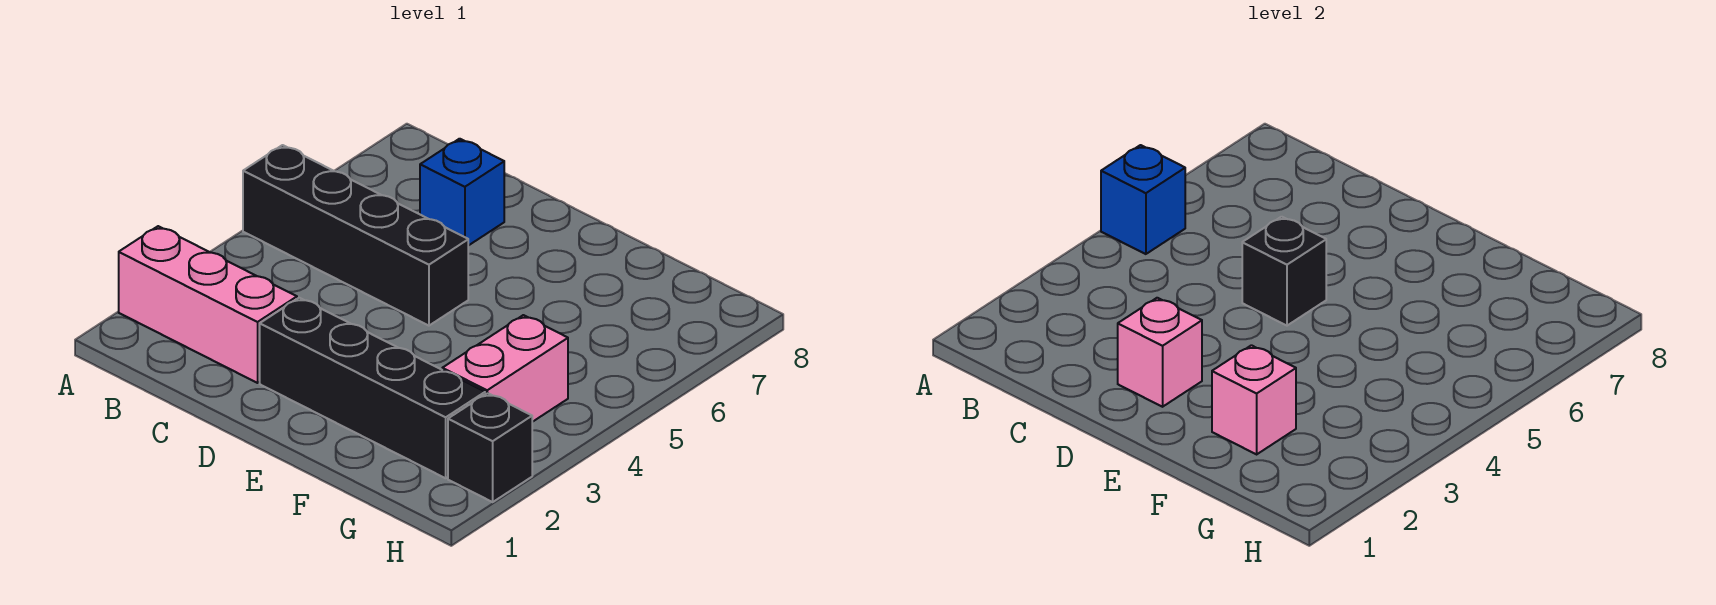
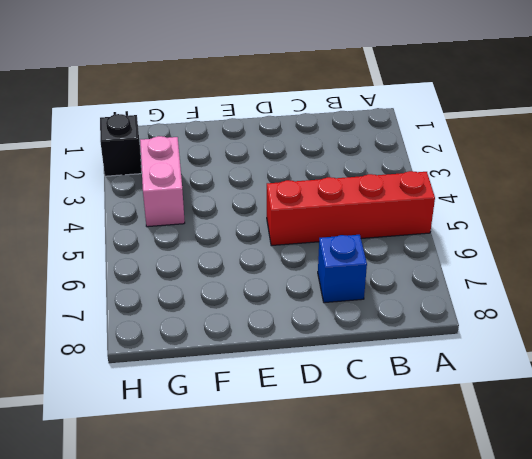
red 1x4 brick [267,171,435,246] -> black 1x4 brick [243,145,468,326]
none -> pink 1x3 brick [119,226,297,383]
none -> black 1x4 brick [260,298,485,478]

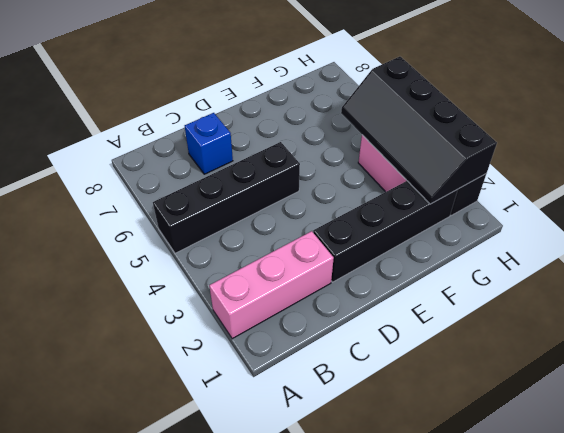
black 2x4 slope [341,57,497,204] -> none
none -> blue 1x1 brick [1101,145,1185,254]
none -> pink 1x1 brick [1118,298,1202,407]

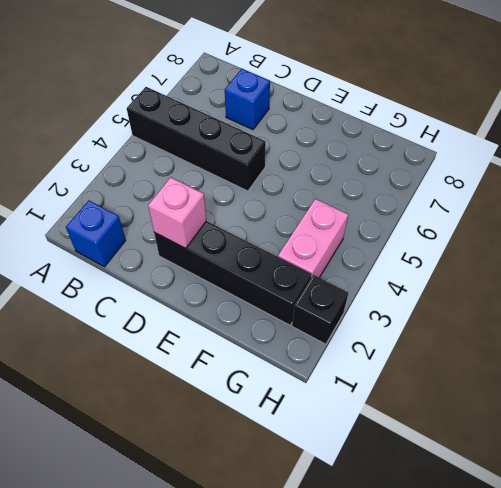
blue 1x1 brick [66,201,126,267] -> blue 1x1 brick moved to [1101,145,1185,254]
none -> pink 1x3 brick [119,226,297,383]
none -> black 1x1 brick [1242,217,1326,326]

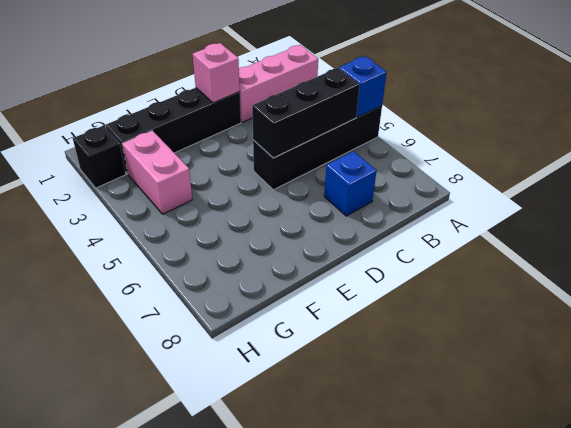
black 1x3 brick [252,68,360,158] -> black 1x1 brick [1242,217,1326,326]
none -> pink 1x1 brick [1212,345,1296,454]

